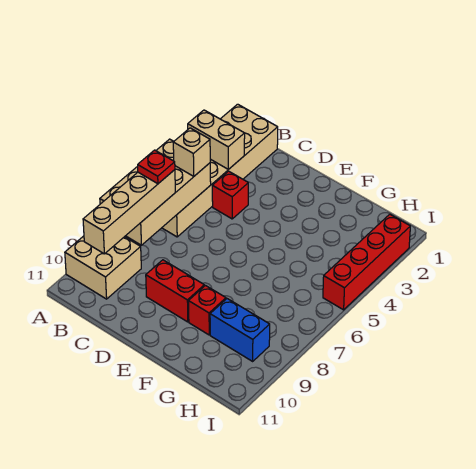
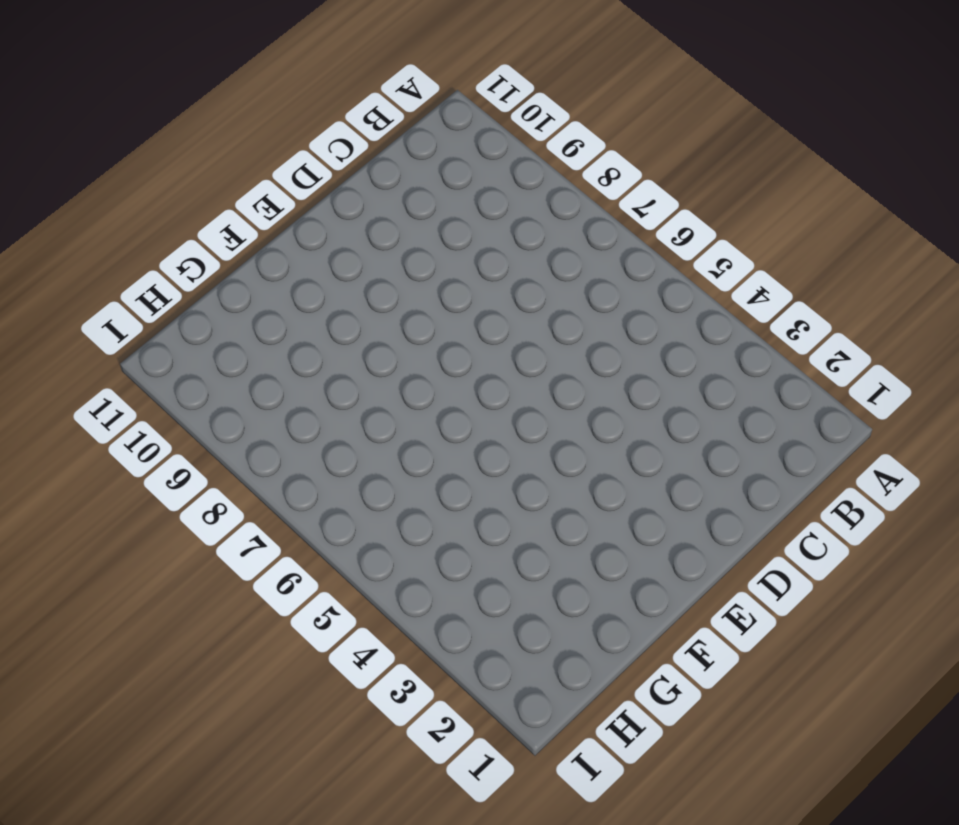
none -> tan 2x6 brick [162,104,278,237]
none -> tan 2x2 brick [65,236,141,299]
none -> red 1x1 brick [212,171,248,219]

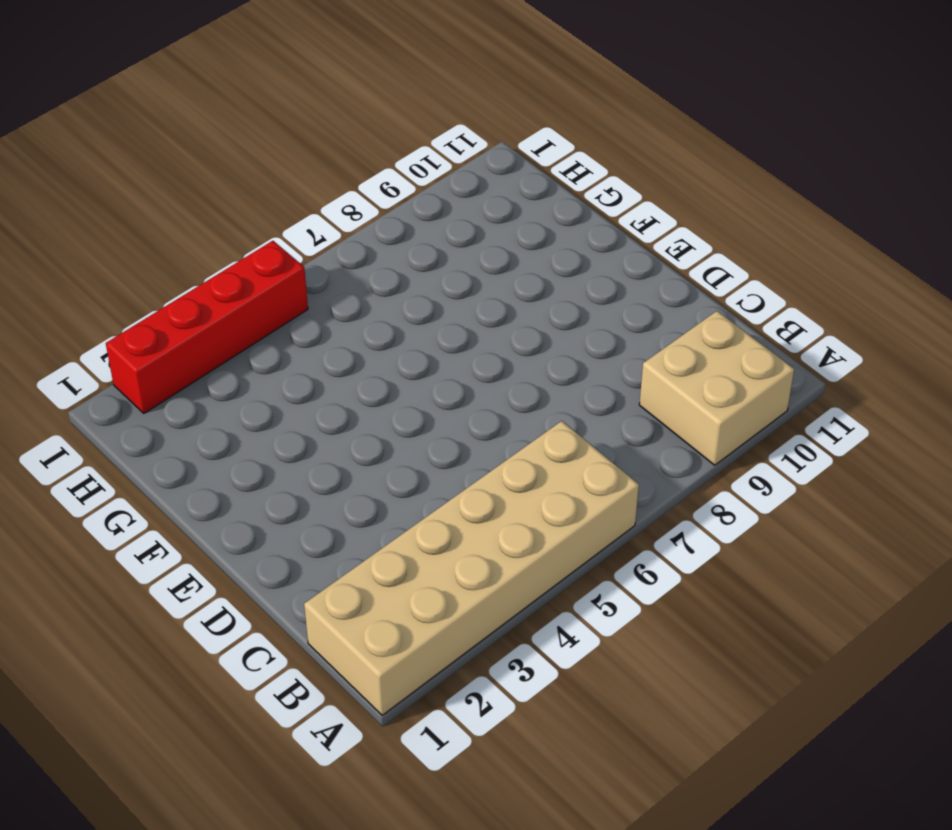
none -> red 1x1 brick [212,171,248,219]
none -> red 1x2 brick [146,260,204,322]
none -> red 1x1 brick [189,286,226,335]

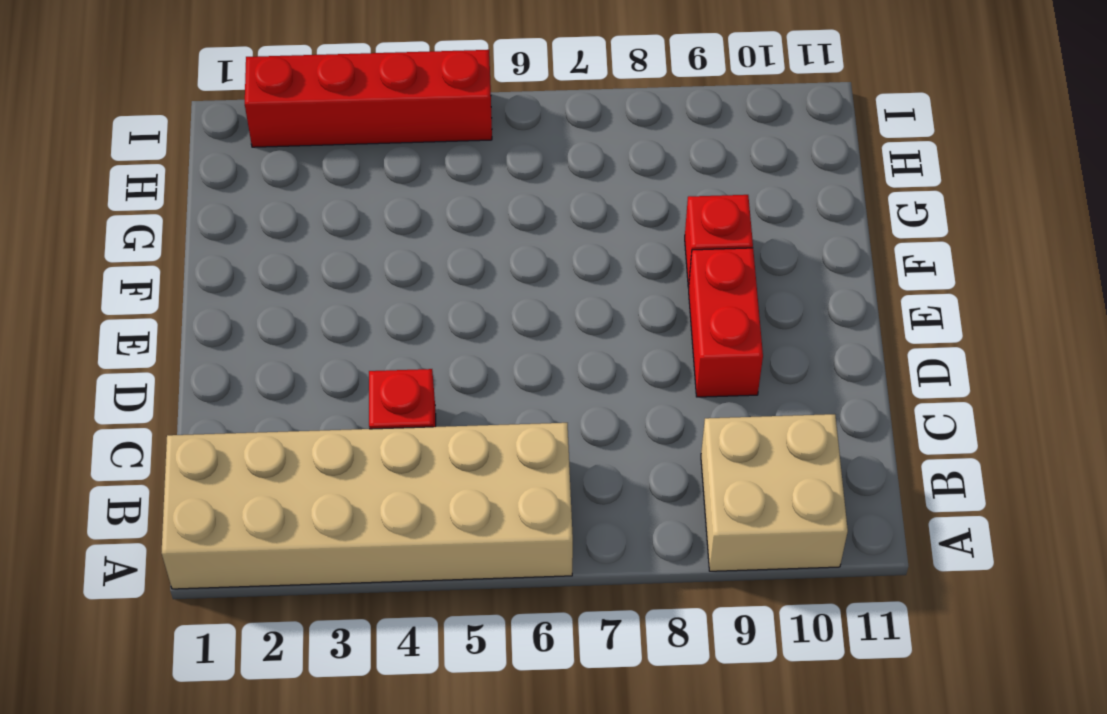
none -> blue 1x2 brick [210,299,270,361]
none -> tan 1x2 brick [188,110,245,170]
none -> tan 2x4 brick [100,139,211,245]

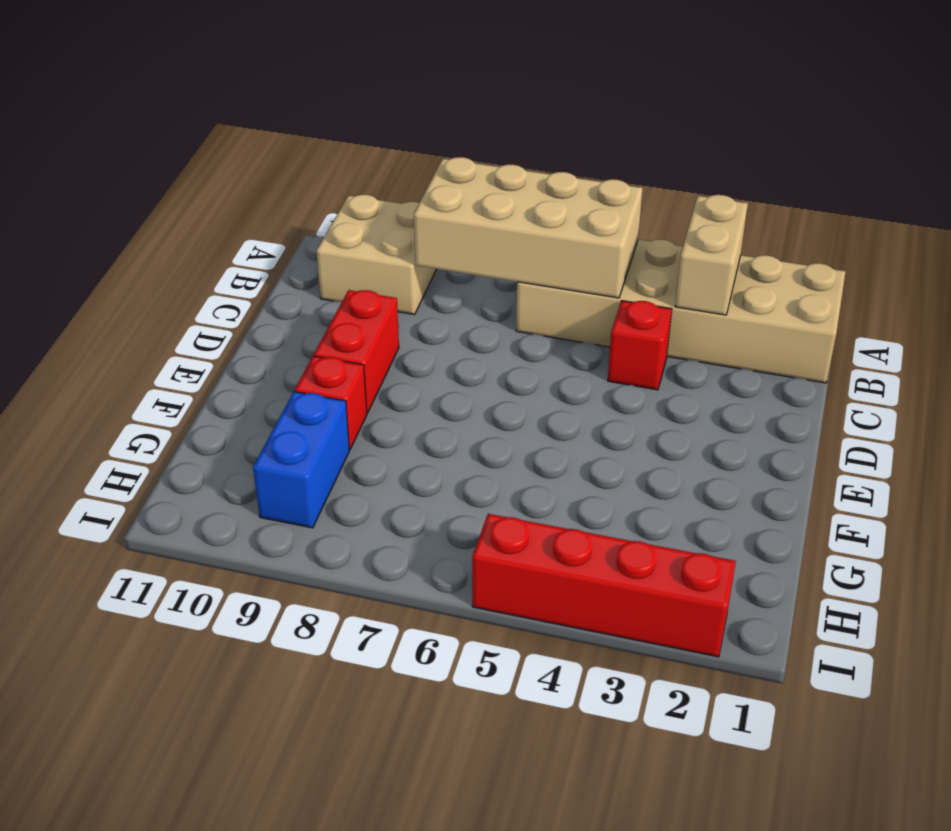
none -> tan 1x1 brick [173,128,210,176]
none -> tan 1x4 brick [83,170,175,254]
none -> red 1x1 plate [138,150,175,184]

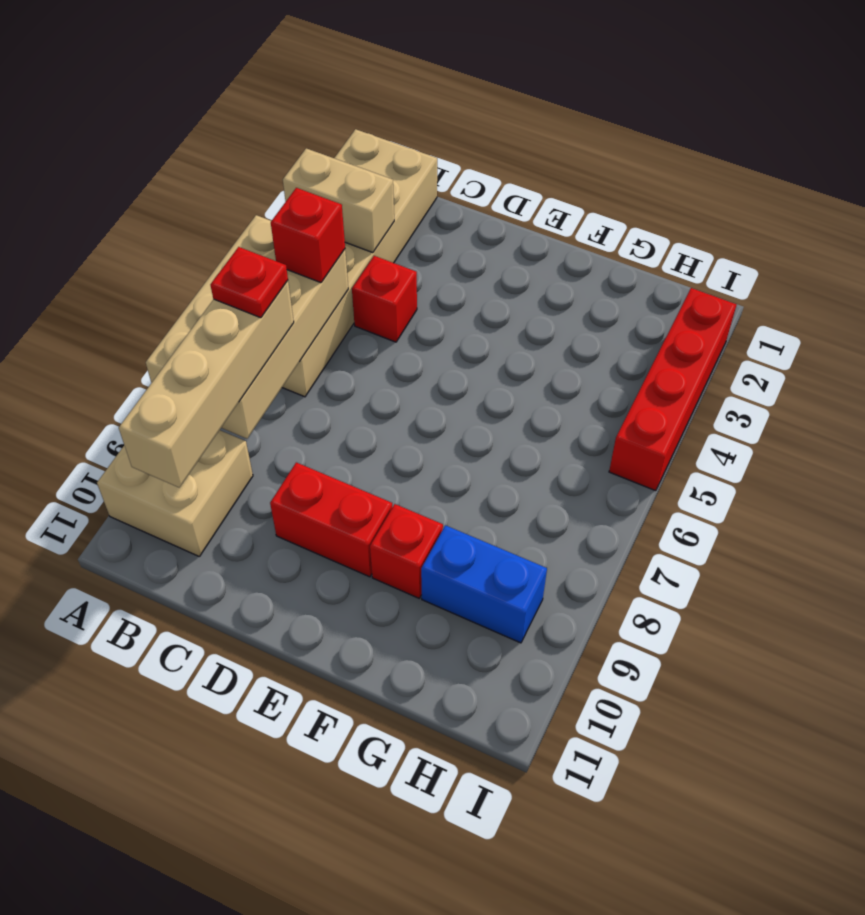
red 1x1 brick [271,188,345,283] -> tan 1x1 brick [173,128,210,176]

